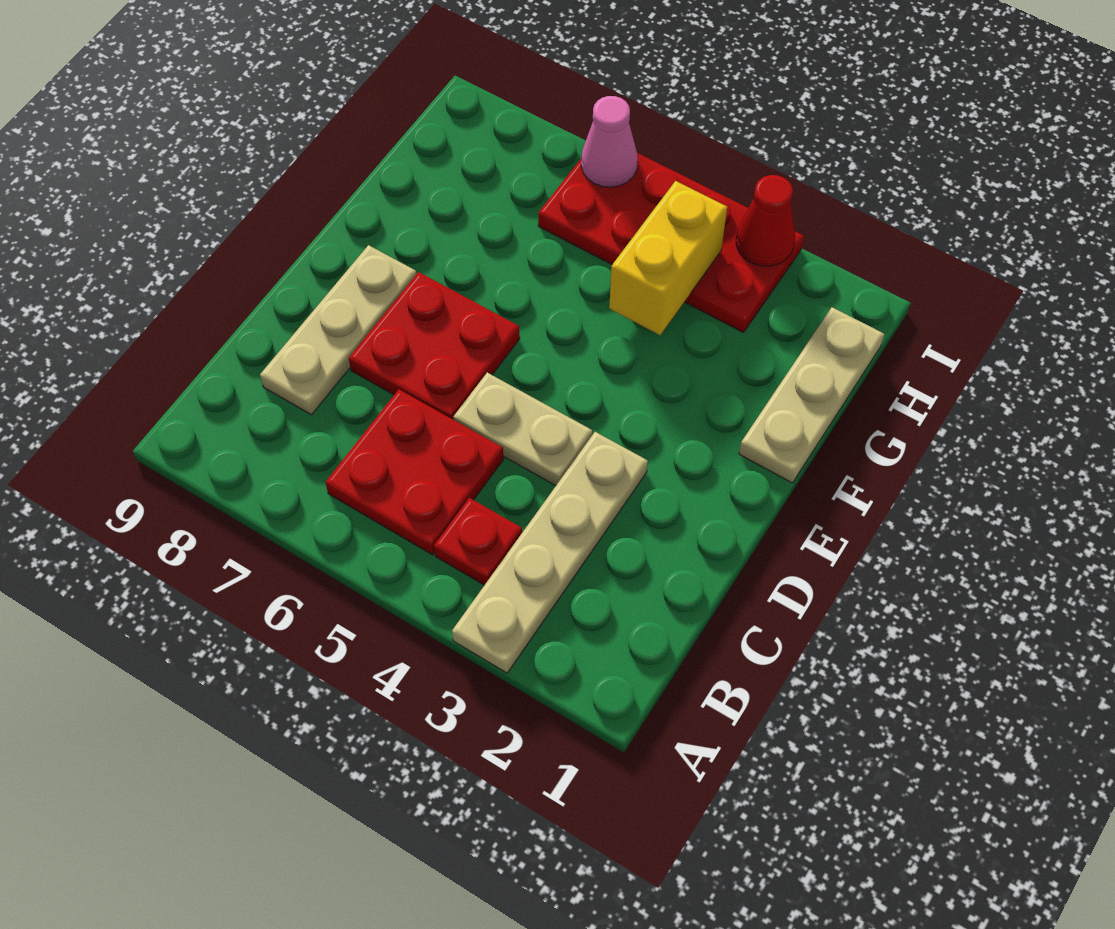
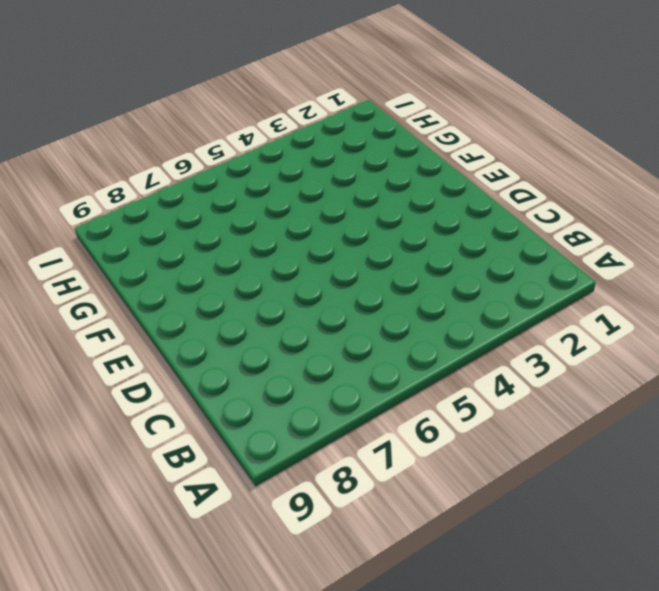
none -> tan 1x4 plate [452,432,648,673]
none -> red 1x1 plate [434,498,522,585]

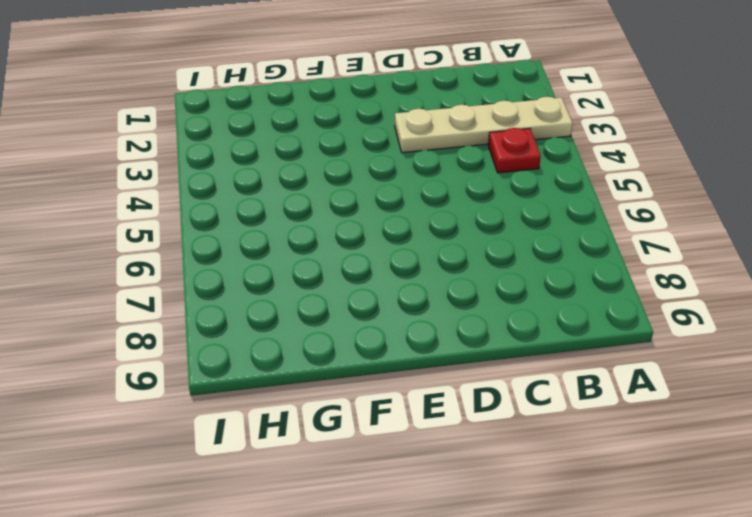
none -> red 2x2 plate [325,390,504,555]
none -> tan 1x3 plate [260,245,417,415]

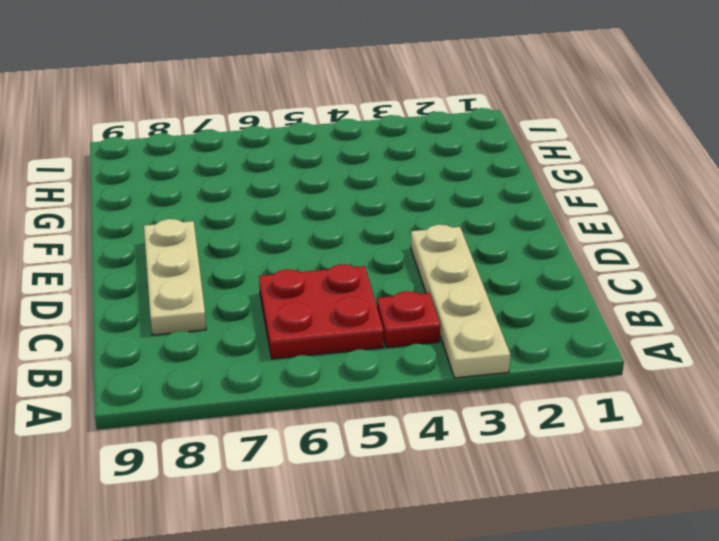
none -> tan 1x2 plate [453,373,592,486]
none -> red 2x2 plate [349,272,520,420]

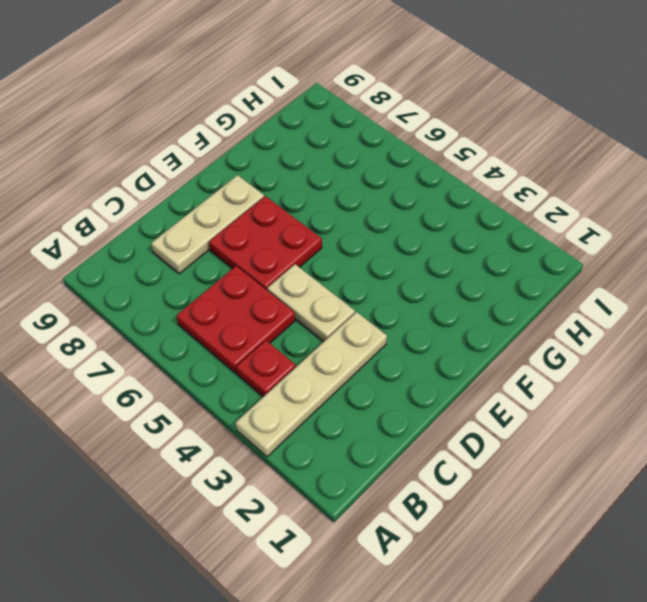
none -> tan 1x3 plate [739,307,884,483]
none -> red 2x4 plate [538,153,804,333]

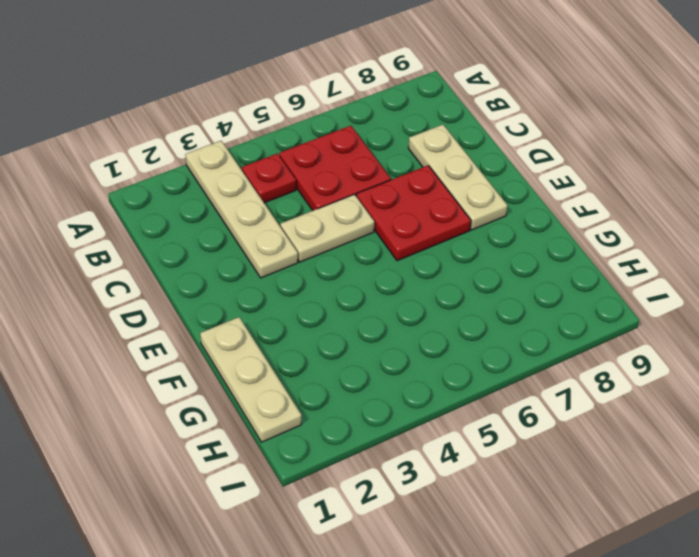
none -> red 2x4 plate [538,153,804,333]
none -> yellow 1x2 brick [609,181,727,335]

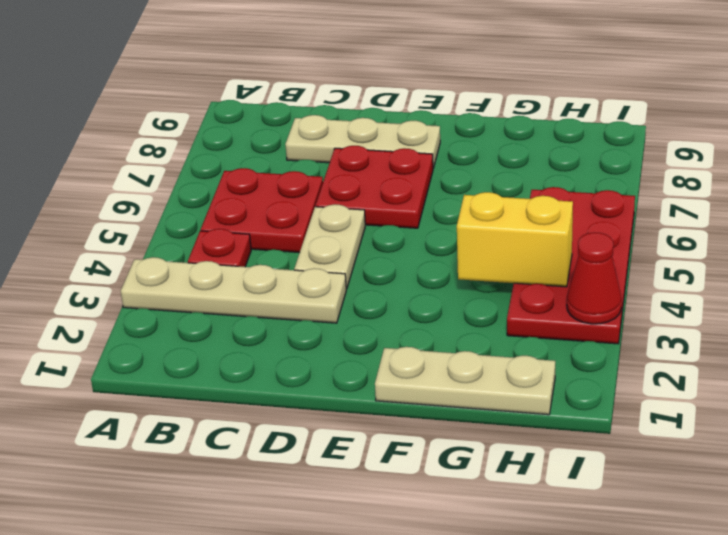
none -> pink 1x1 cone [581,96,638,187]

